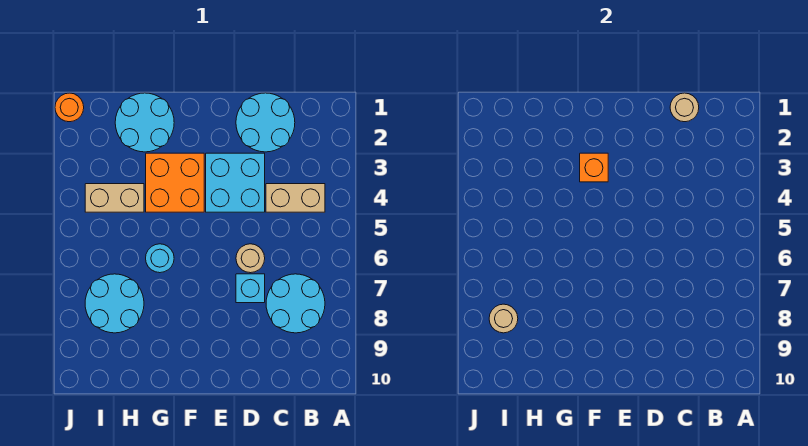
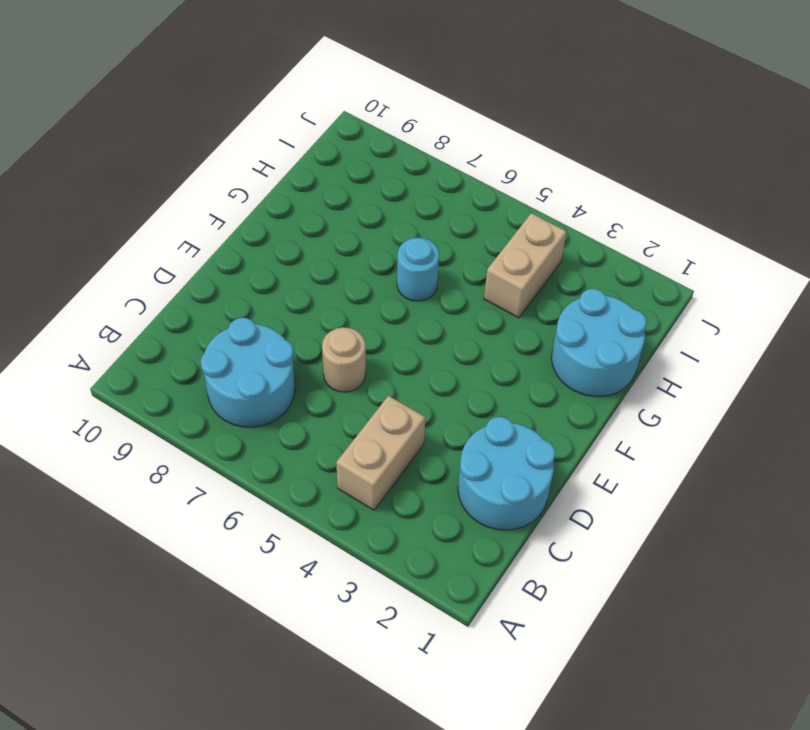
none -> cyan 2x2 brick [206,153,265,212]
none -> cyan 1x1 brick [236,274,265,303]
none -> orange 2x2 brick [146,153,204,212]

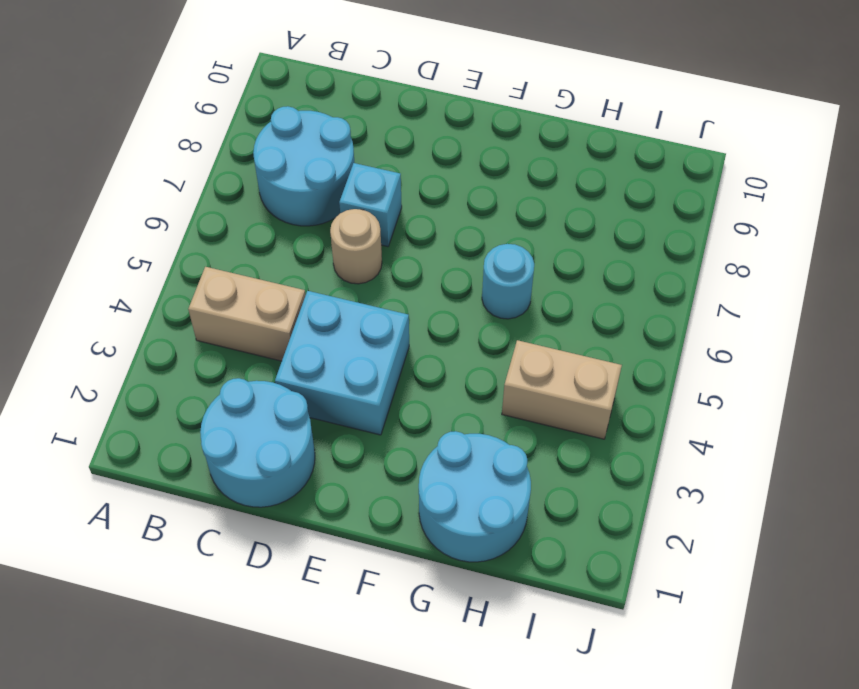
none -> orange 2x2 brick [146,153,204,212]
none -> cyan 2x2 round brick [85,274,144,333]
none -> orange 1x1 round brick [55,93,84,122]

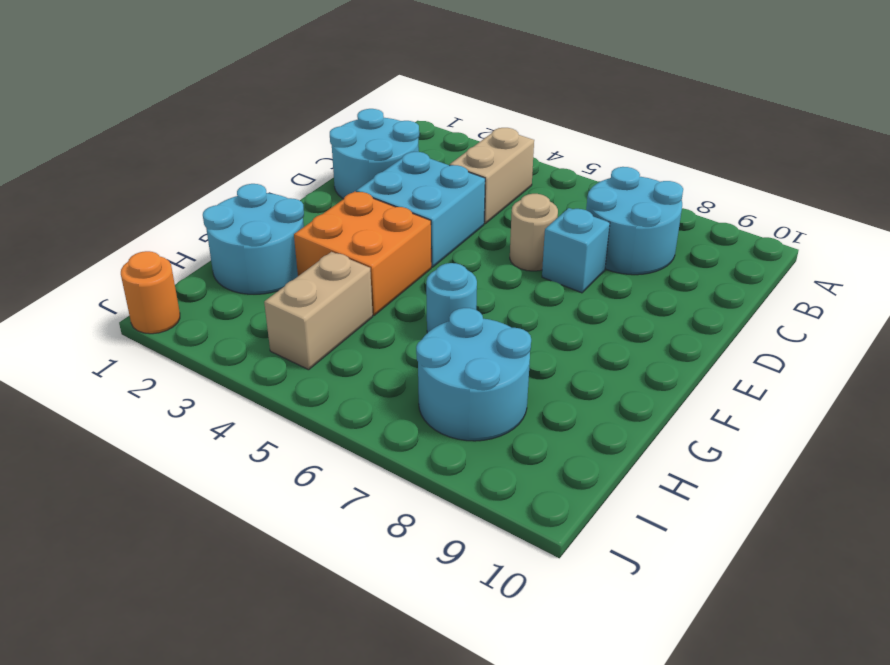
none -> tan 1x1 round brick [670,93,699,122]
none -> orange 1x1 brick [580,153,608,182]
none -> tan 1x1 round brick [489,304,518,333]

